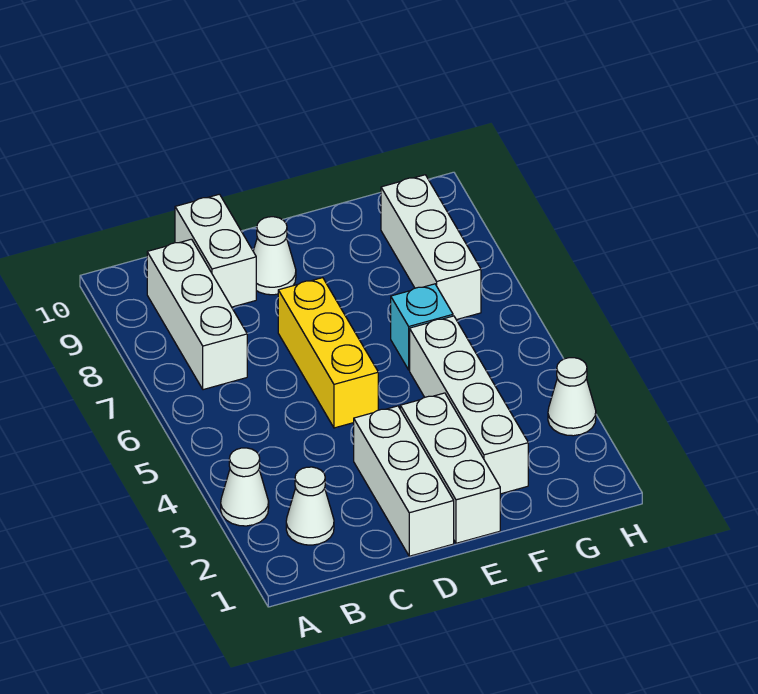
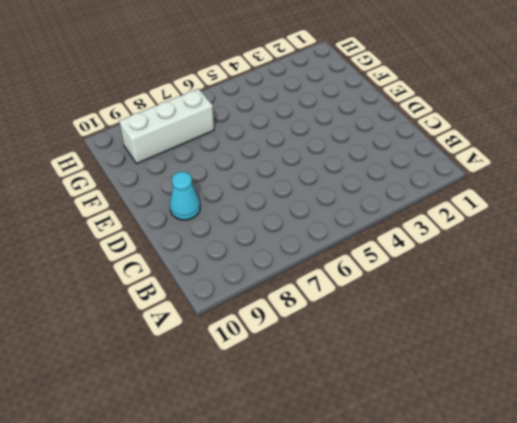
cyan 1x1 cone [170,172,200,220] -> white 1x1 cone [253,217,296,295]
none -> white 1x1 cone [221,448,269,526]
none -> white 1x1 cone [286,467,334,545]
none -> white 1x3 brick [147,239,247,390]

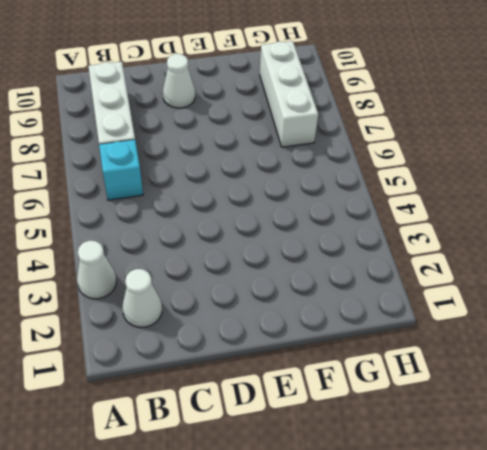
cyan 1x1 brick [99,140,143,200] -> cyan 1x1 brick moved to [391,284,453,370]
none -> white 1x2 brick [175,194,256,307]
none -> white 1x3 brick [354,406,454,556]
none -> yellow 1x3 brick [278,278,378,428]

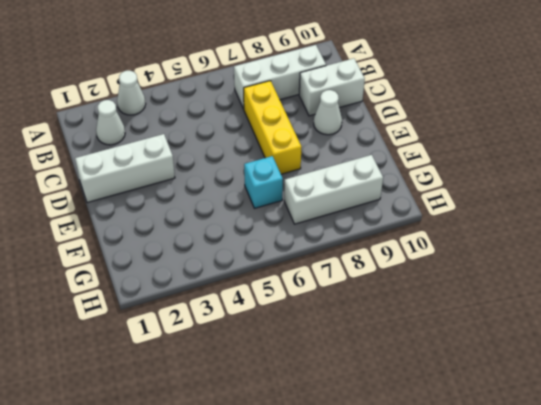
yellow 1x3 brick [244,81,301,174] -> yellow 1x3 brick turned to [278,278,378,428]
none -> white 1x3 brick [400,393,500,543]
none -> white 1x4 brick [410,316,528,494]
none -> white 1x1 cone [548,358,596,436]

